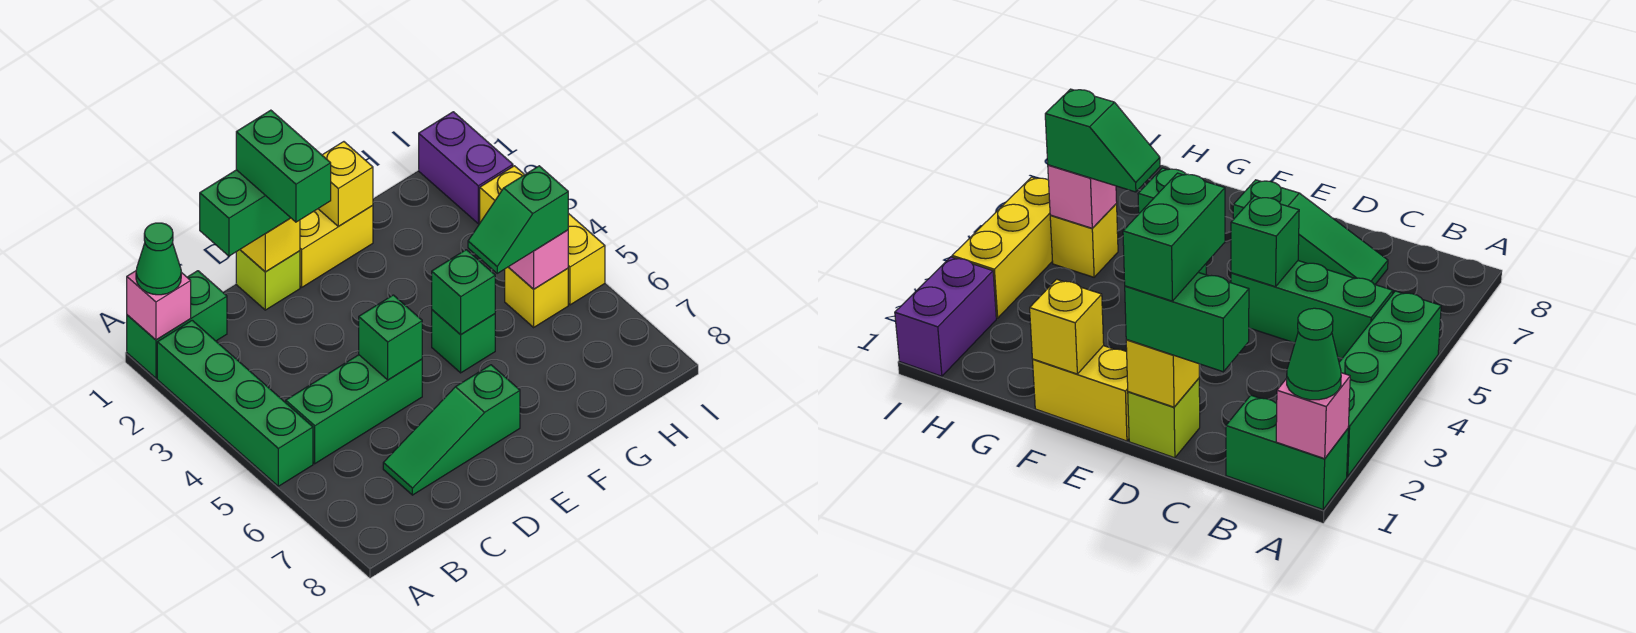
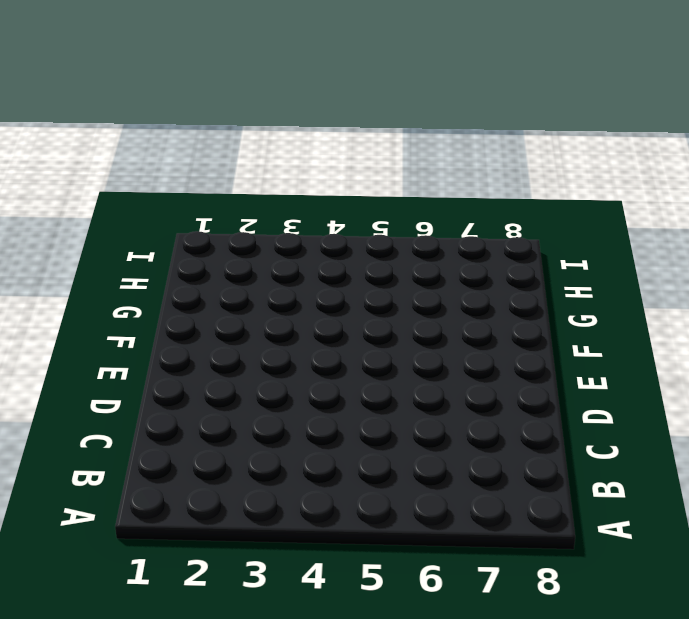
none -> green 1x2 brick [127,271,227,378]
none -> green 1x4 brick [157,320,313,486]
none -> green 1x3 brick [286,355,422,464]

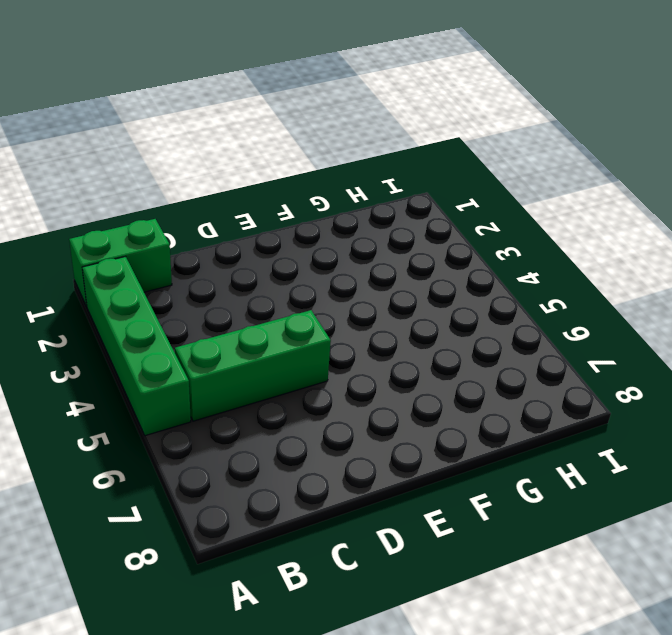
none -> green 1x3 slope [383,365,520,495]
none -> lime 1x1 brick [236,250,300,310]
none -> yellow 1x2 brick [300,205,373,287]

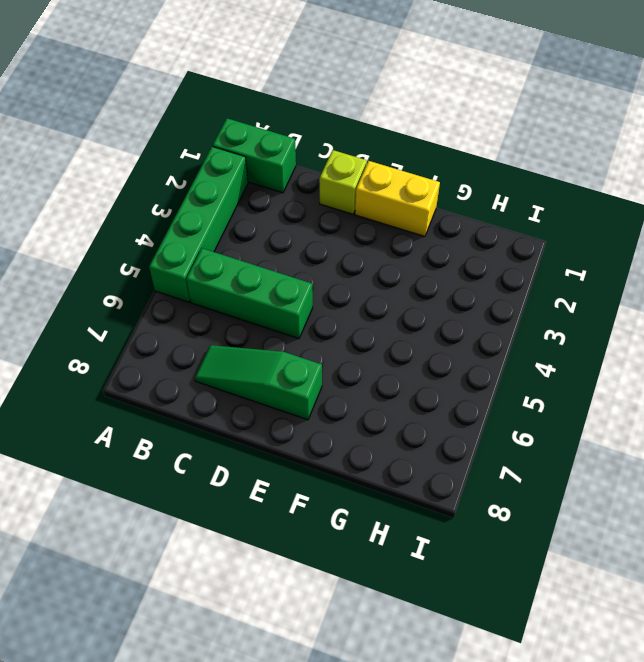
none -> green 1x1 brick [432,310,495,373]
none -> yellow 1x1 brick [505,267,568,327]
none -> purple 1x2 brick [419,112,513,224]

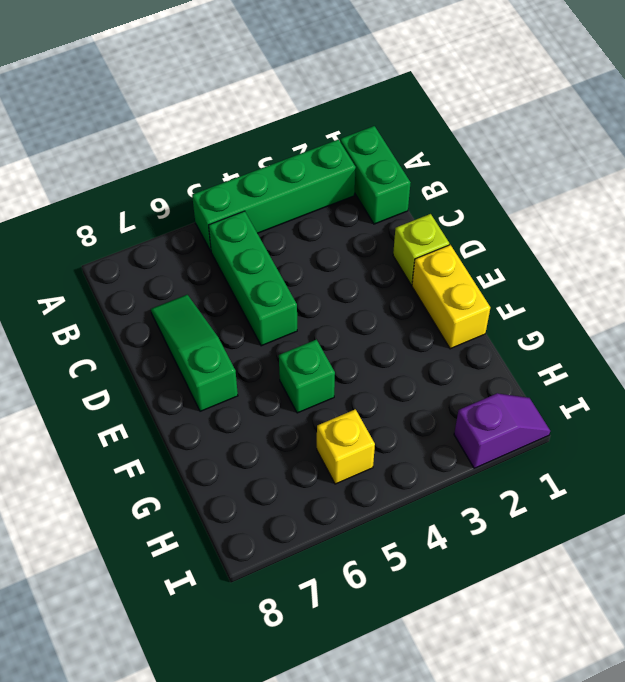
purple 1x2 slope [454,393,550,468] -> purple 1x2 brick [419,112,513,224]
none -> yellow 1x3 brick [480,166,605,305]
none -> pink 1x1 brick [127,271,191,340]
none -> yellow 1x1 brick [240,218,300,272]

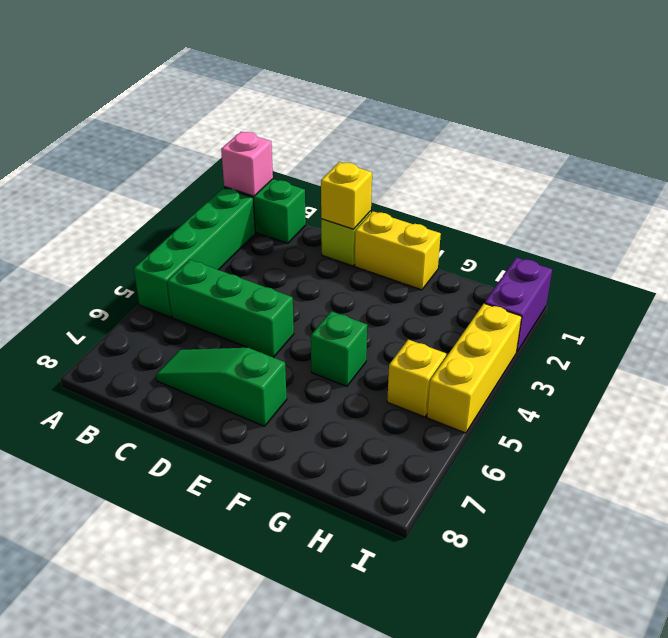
none -> green 1x1 brick [359,295,422,380]
none -> yellow 1x1 brick [318,142,373,226]
none -> green 1x1 brick [432,250,495,335]

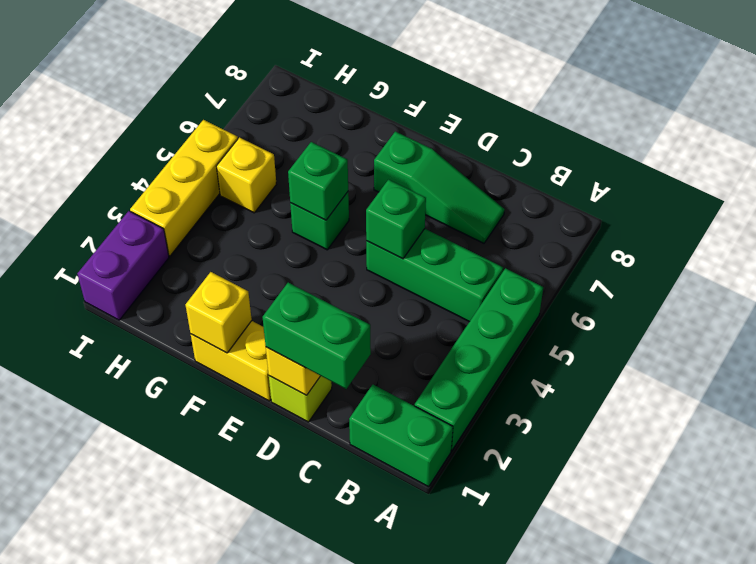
none -> pink 1x1 brick [127,271,191,340]
none -> pink 1x1 brick [509,230,568,289]
none -> green 1x1 cone [136,223,181,295]

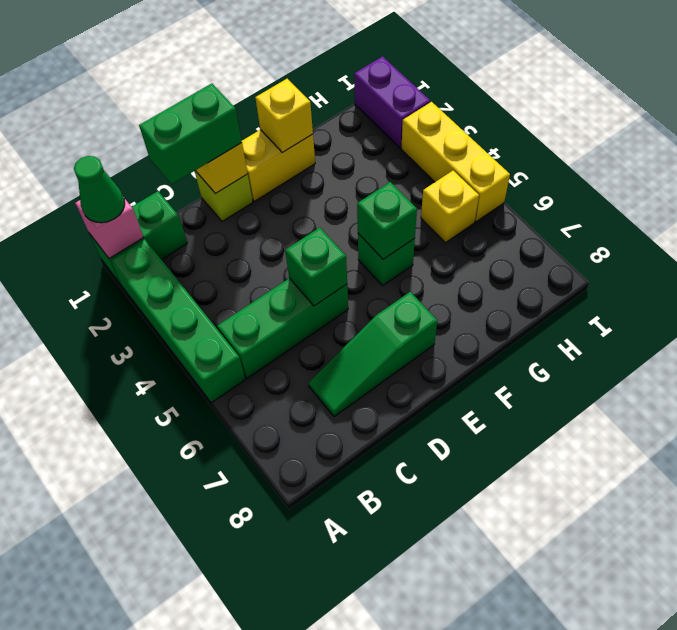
none -> pink 1x1 brick [509,230,568,289]
none -> green 1x2 slope [468,166,568,273]
none -> green 1x2 brick [236,110,331,222]

